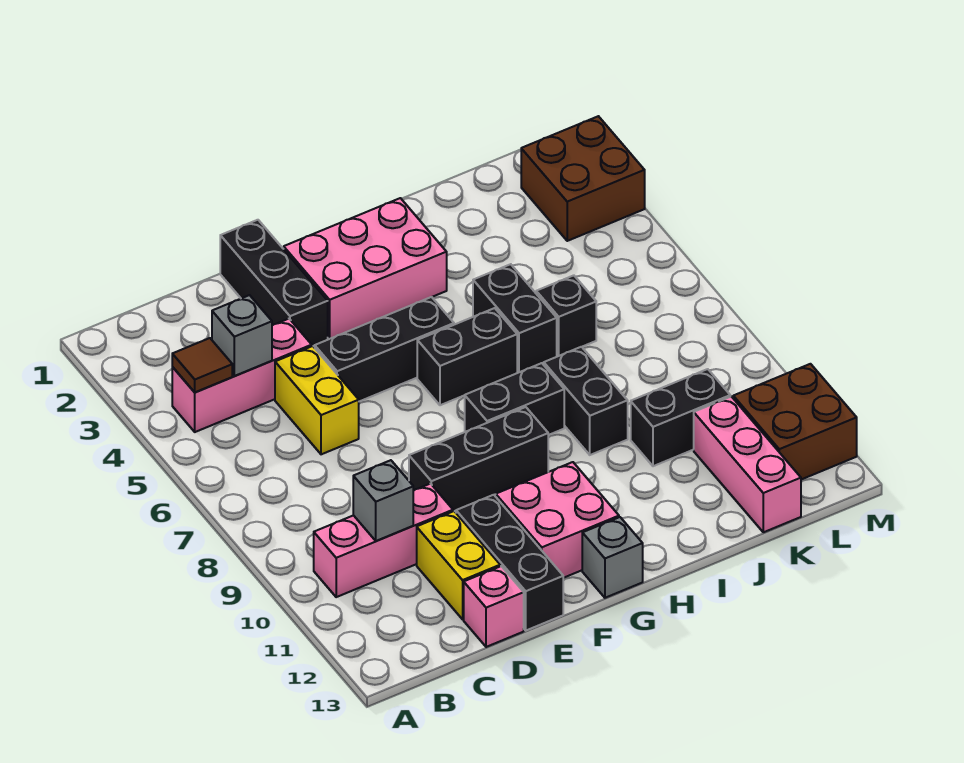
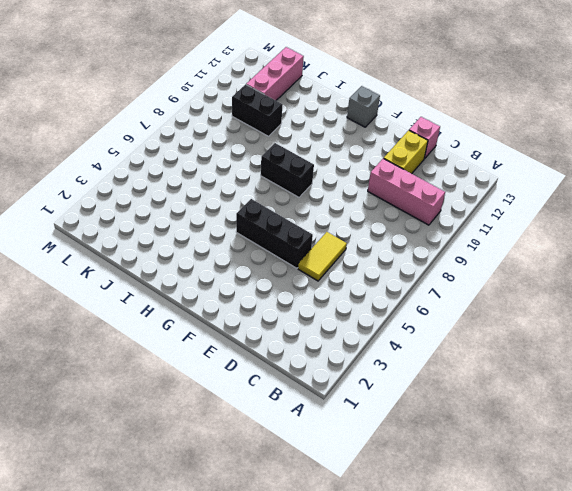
yellow 1x2 tile [298,232,347,281] -> yellow 1x2 brick [275,346,359,454]
none -> pink 1x3 brick [172,319,312,432]
none -> black 1x3 brick [220,220,328,346]
none -> black 1x3 brick [409,407,548,511]

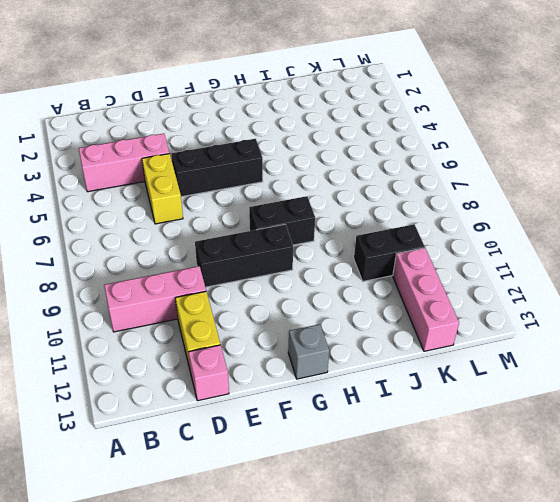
none -> black 1x3 brick [220,220,328,346]
none -> black 1x3 brick [456,495,563,630]
none -> pink 2x3 brick [283,198,447,339]

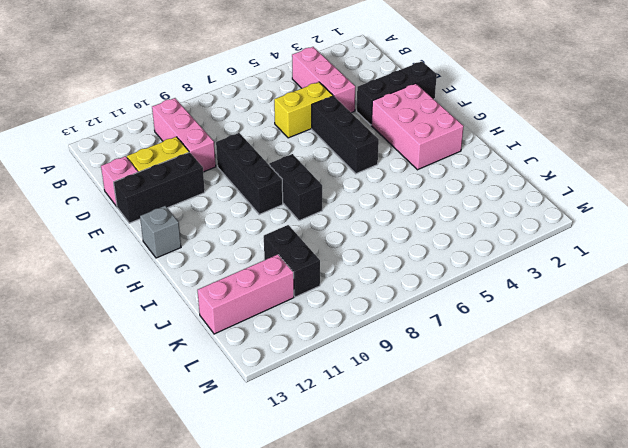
none -> pink 2x2 brick [496,462,619,578]
none -> black 1x2 brick [417,308,517,405]
none -> black 1x2 brick [473,264,557,372]

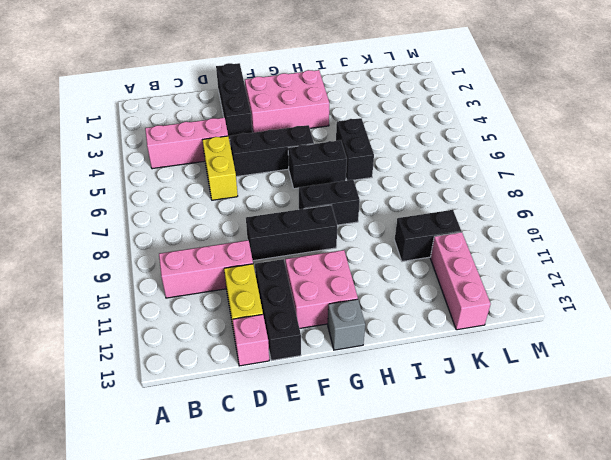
none -> black 1x2 brick [543,347,628,455]
none -> black 1x1 brick [536,275,596,356]
none -> brown 2x2 brick [521,116,645,241]

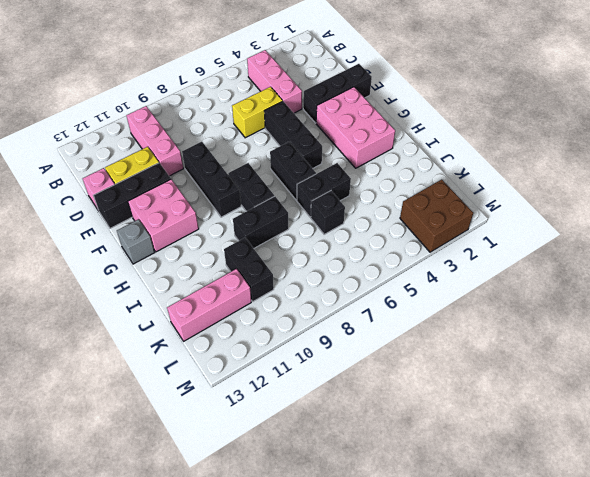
none -> brown 2x2 brick [733,364,857,480]
none -> brown 1x1 tile [172,338,232,392]
none -> grey 1x1 brick [212,295,272,376]

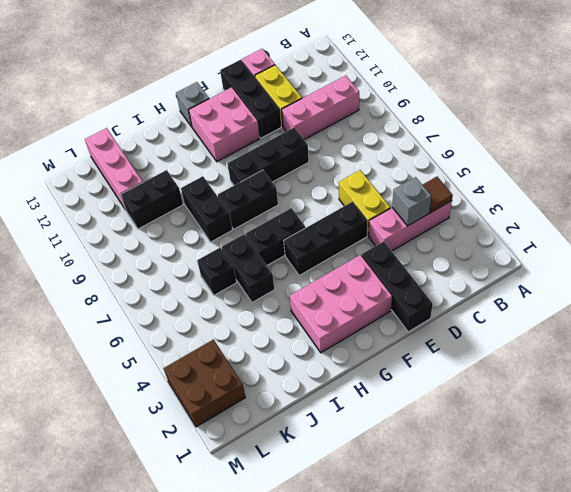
none -> brown 2x2 brick [733,364,857,480]
none -> grey 1x1 brick [353,460,413,541]

